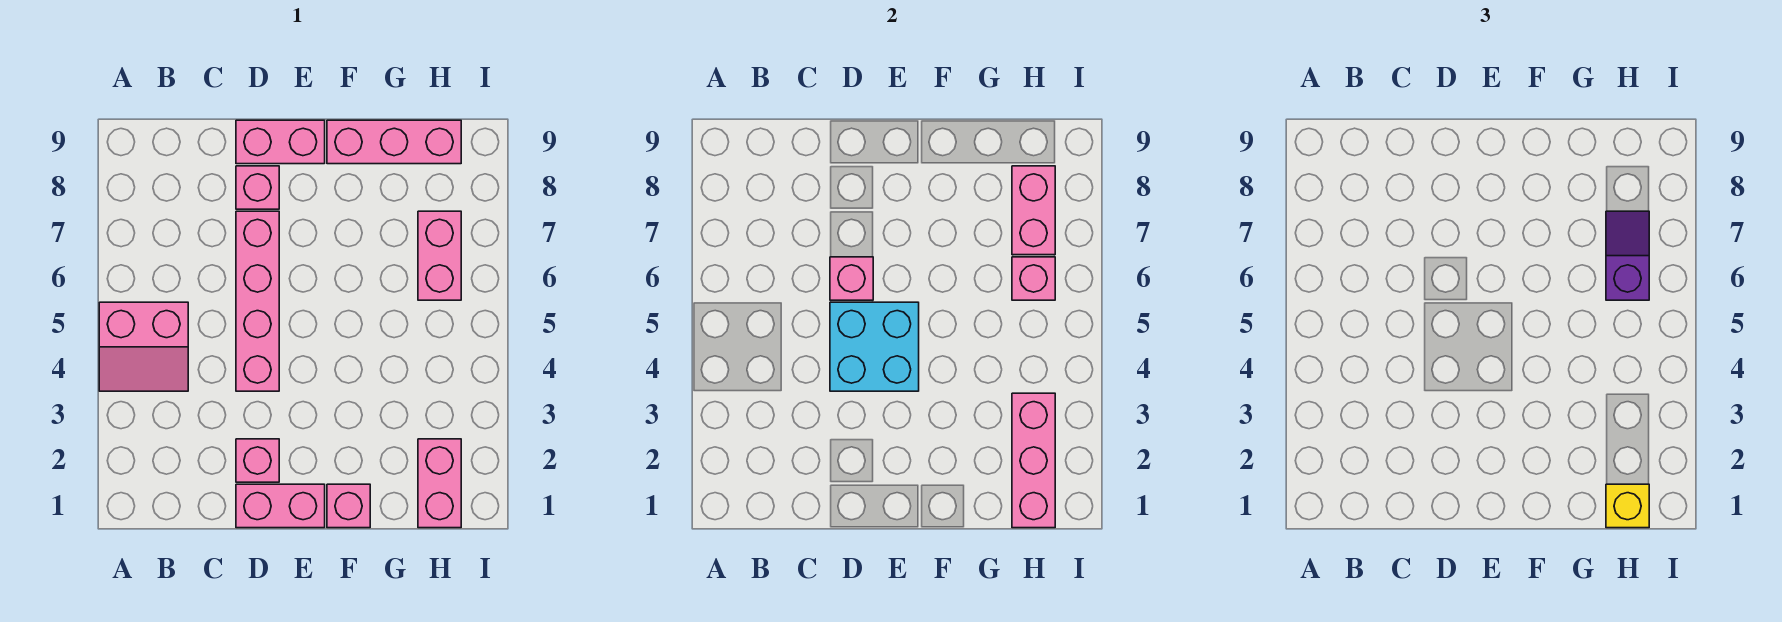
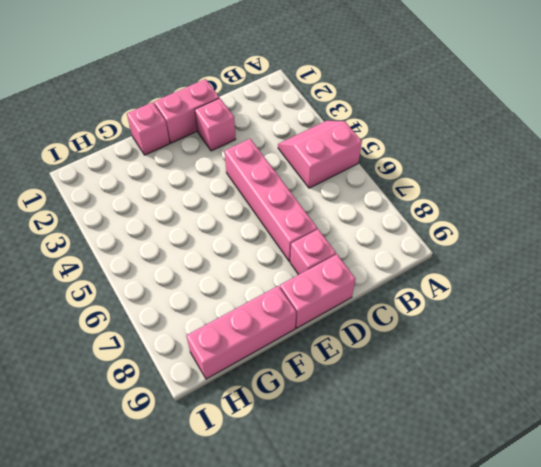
none -> pink 1x2 brick [418,439,461,528]
none -> pink 1x2 brick [418,211,461,300]
none -> cyan 2x2 brick [830,302,919,391]

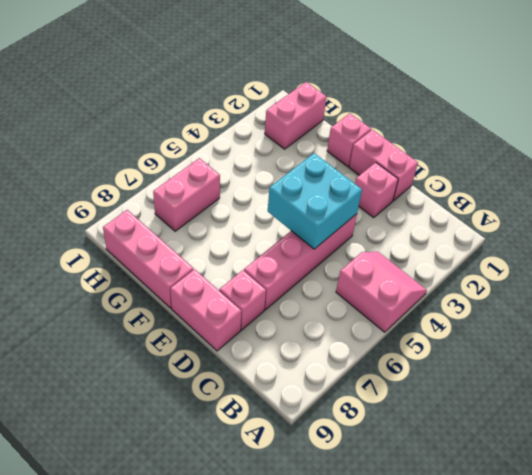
none -> pink 1x1 brick [830,257,873,300]
none -> pink 1x3 brick [1012,393,1055,528]
none -> pink 1x1 brick [1012,257,1055,300]

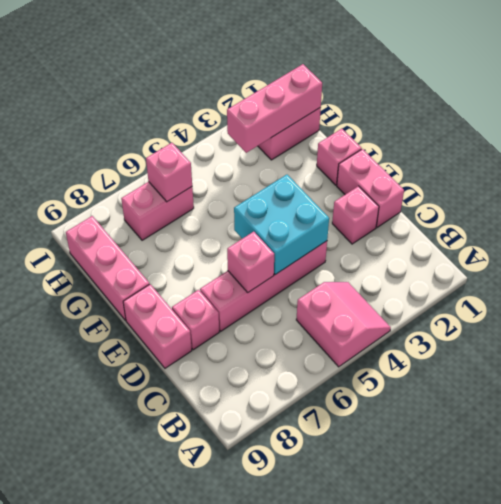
none -> pink 1x2 brick [1012,166,1055,255]
none -> yellow 1x1 brick [1606,484,1649,528]
none -> purple 1x2 slope [1606,211,1649,300]

